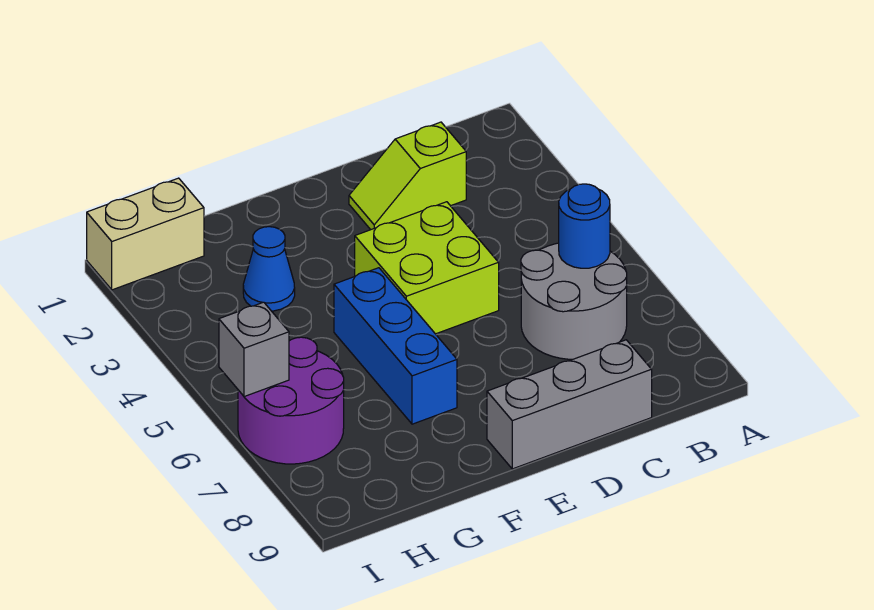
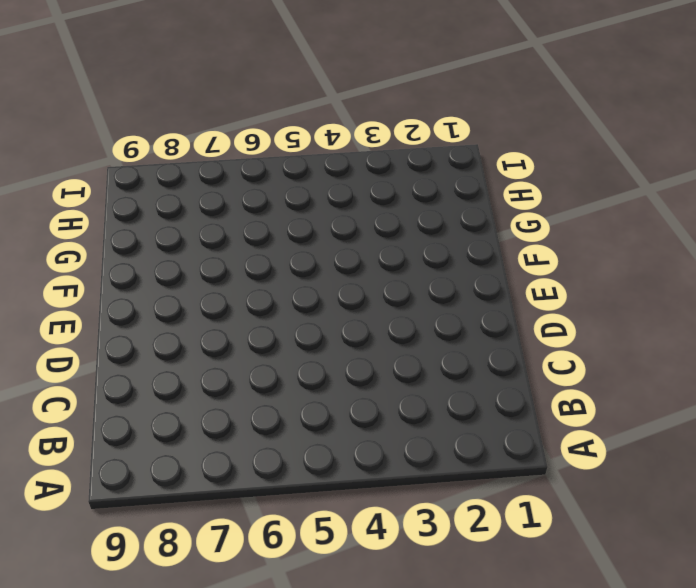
none -> grey 2x2 round brick [521,243,627,359]
none -> lime 1x2 slope [349,122,466,230]

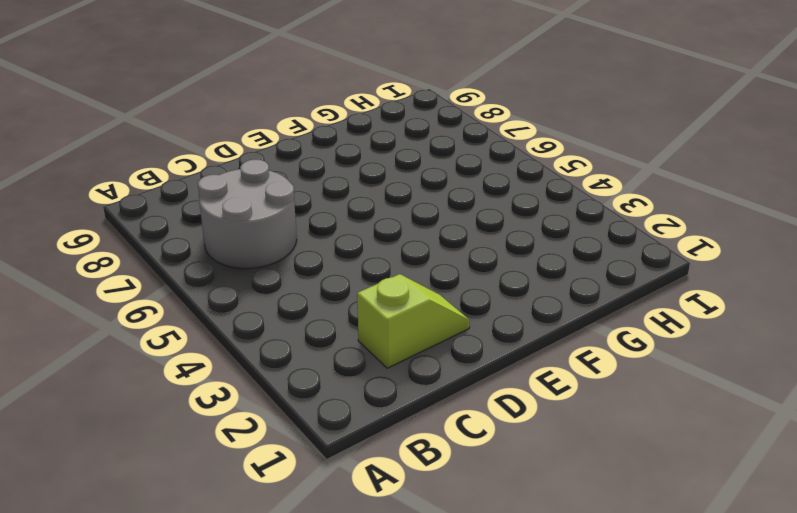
none -> grey 1x3 brick [487,340,652,469]
none -> lime 2x2 brick [355,202,499,334]

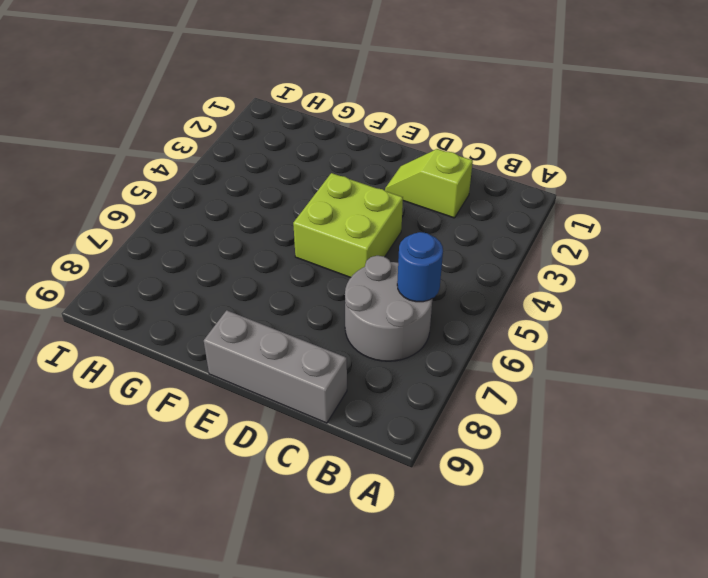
none -> blue 1x3 brick [334,268,457,424]
none -> blue 1x1 cone [243,227,295,311]

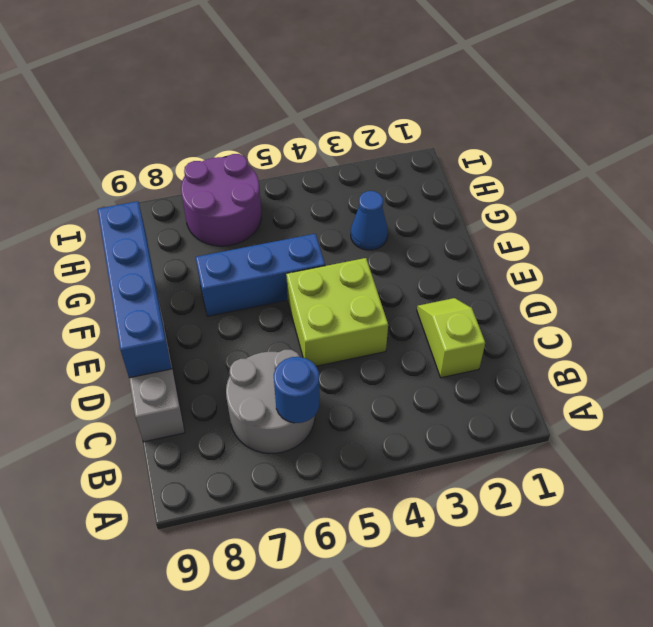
blue 1x4 brick [98,201,172,378] -> none
none -> tan 1x2 brick [87,178,204,290]
none -> grey 1x1 brick [219,302,289,397]

